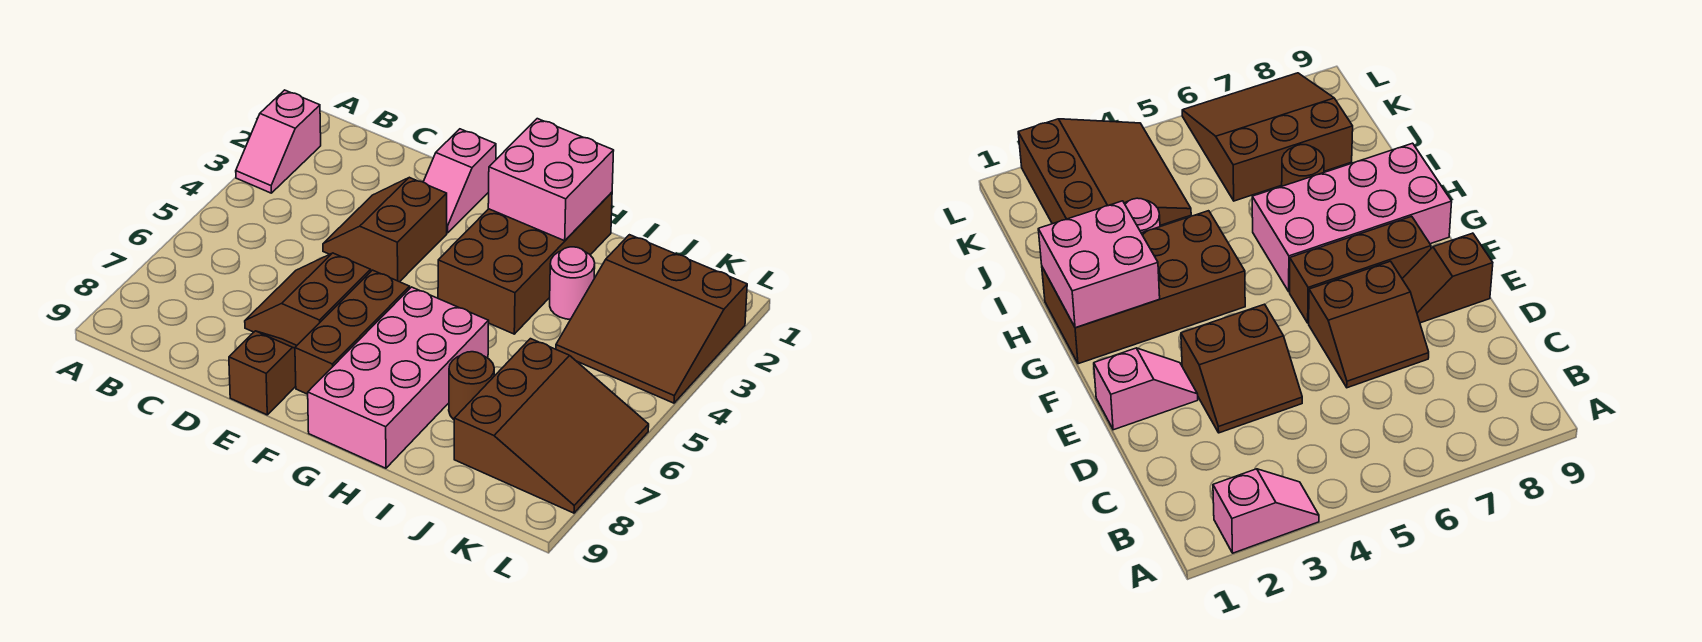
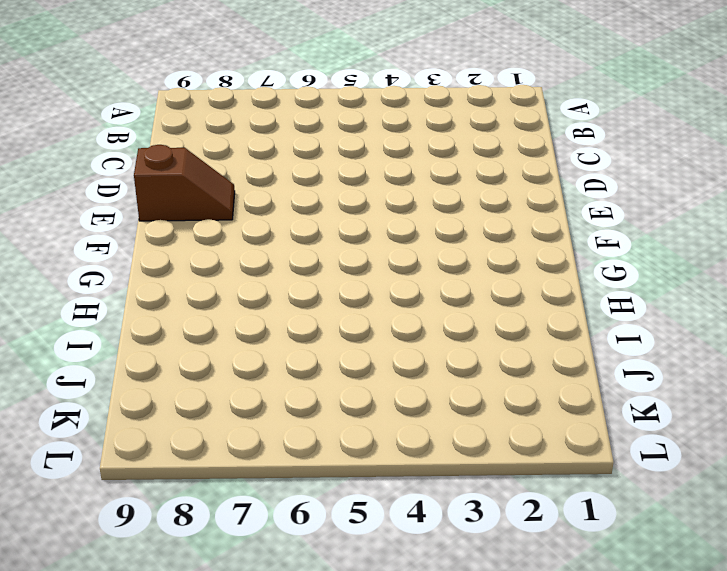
none -> pink 1x2 slope [236,90,321,193]
none -> brown 2x2 slope [323,177,447,282]
none -> brown 2x2 slope [245,253,371,345]

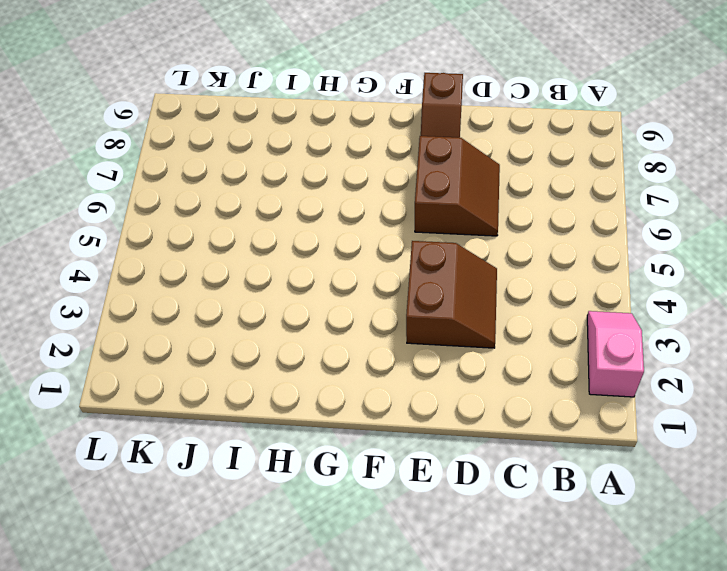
none -> pink 1x2 slope [423,129,496,233]
none -> brown 1x3 brick [295,270,410,394]
none -> brown 2x4 brick [438,192,612,334]

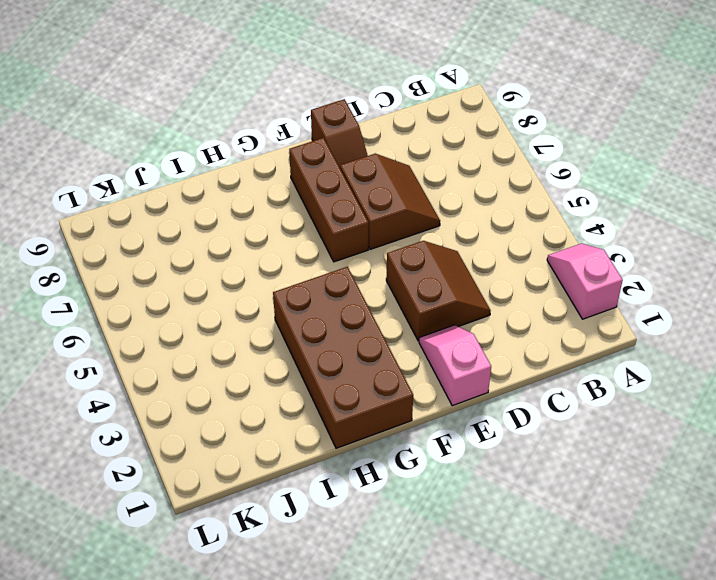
none -> pink 2x4 brick [308,287,489,468]
none -> pink 1x1 round brick [550,247,595,319]
none -> brown 1x1 round brick [449,352,494,420]

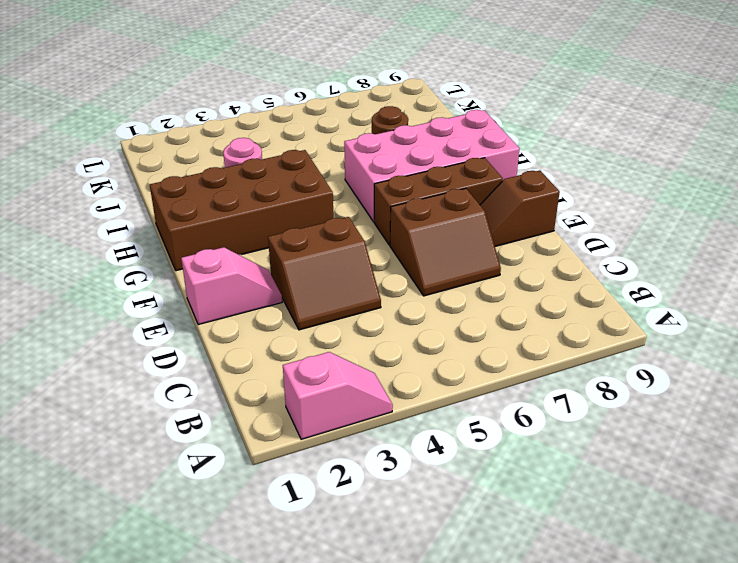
none -> brown 3x3 slope [556,235,747,403]
none -> brown 3x3 slope [454,339,649,513]
none -> pink 2x2 brick [488,119,614,241]

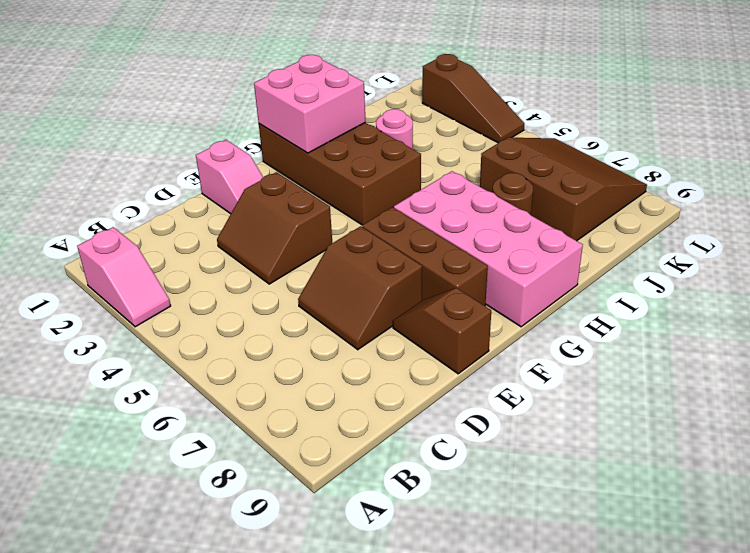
brown 1x3 slope [422,54,524,143] -> brown 3x3 slope [556,235,747,403]

